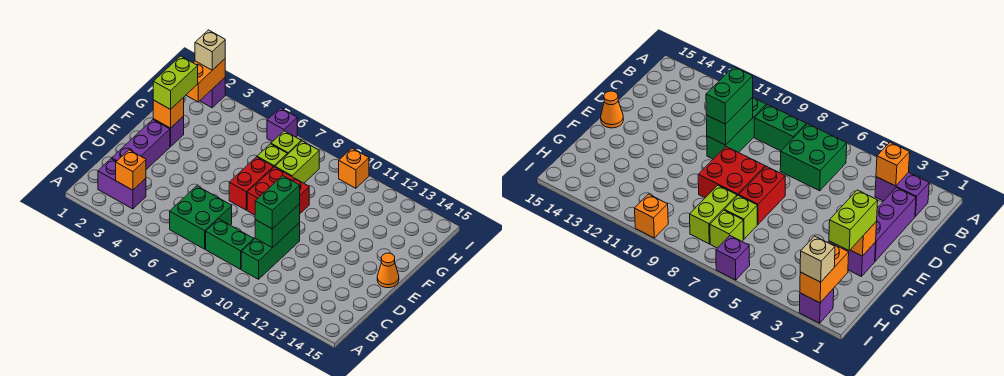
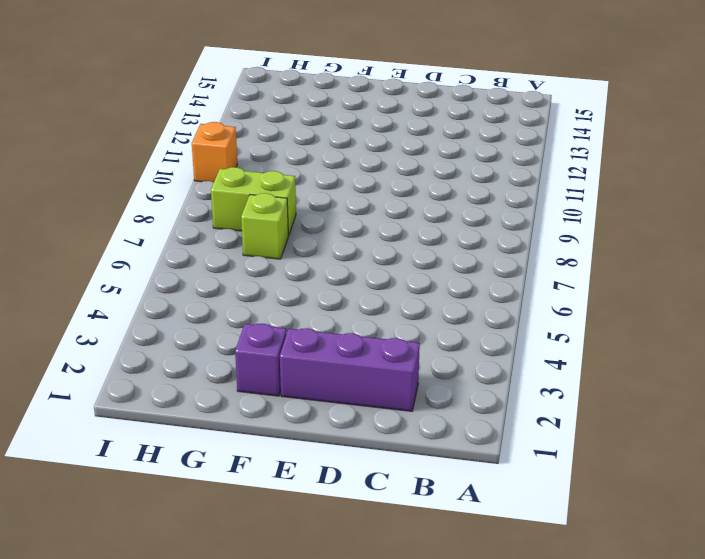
none -> purple 1x2 brick [98,159,146,209]
none -> green 2x2 brick [170,186,232,249]
none -> green 1x2 brick [206,219,254,269]

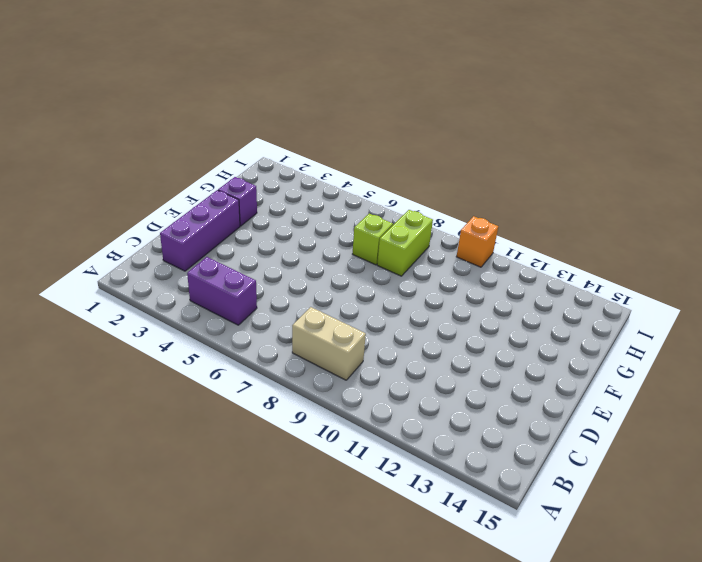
purple 1x2 brick [187,257,257,325] -> purple 1x2 brick moved to [98,159,146,209]
tan 1x2 brick [292,307,366,380] -> green 1x2 brick [206,219,254,269]
none -> green 2x2 brick [170,186,232,249]
none -> green 1x3 brick [241,223,300,279]
none -> red 1x2 brick [229,157,274,210]

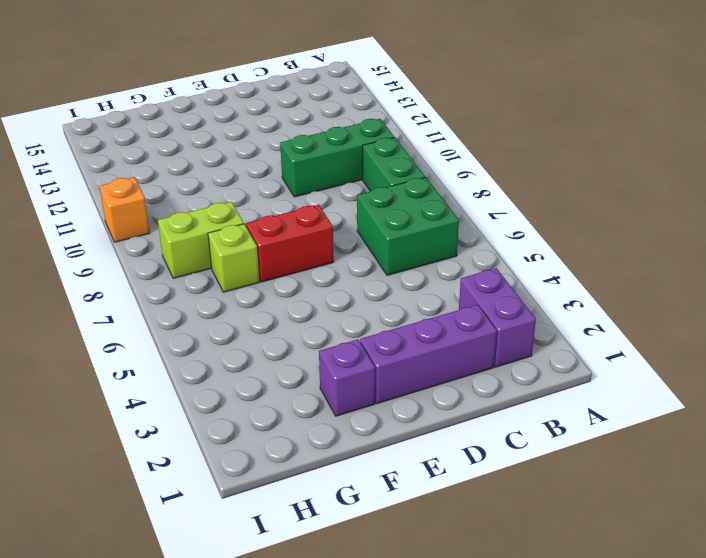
none -> red 2x2 brick [247,167,309,215]
none -> orange 1x1 cone [377,253,399,288]
none -> lime 1x1 brick [271,131,301,155]

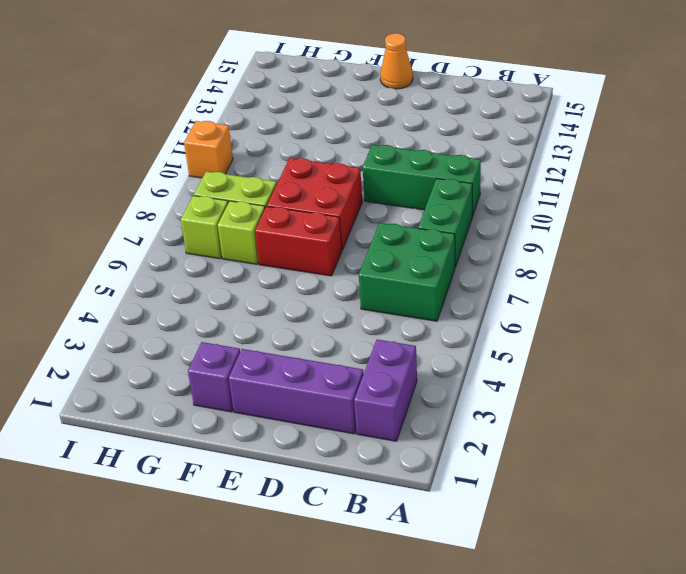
none -> purple 1x1 brick [200,78,225,108]
none -> purple 1x1 brick [267,108,297,142]
none -> orange 1x1 brick [116,150,146,190]

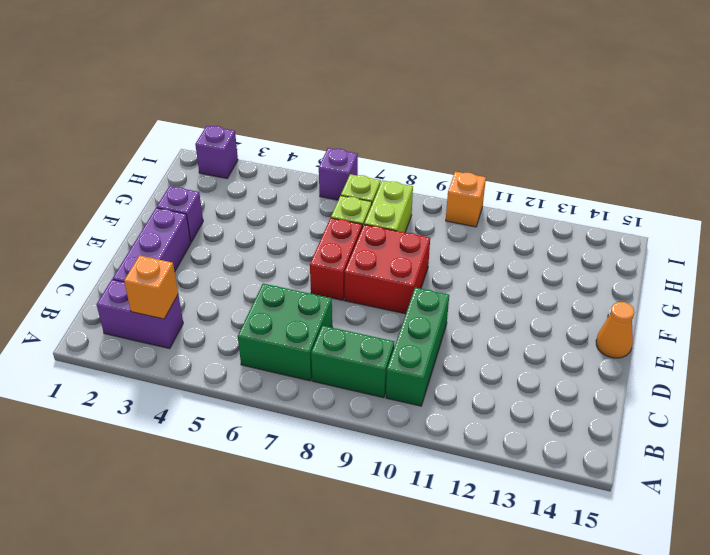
none -> green 1x2 brick [255,204,300,248]
none -> orange 1x1 brick [153,97,184,128]
none -> orange 1x2 brick [186,59,225,102]

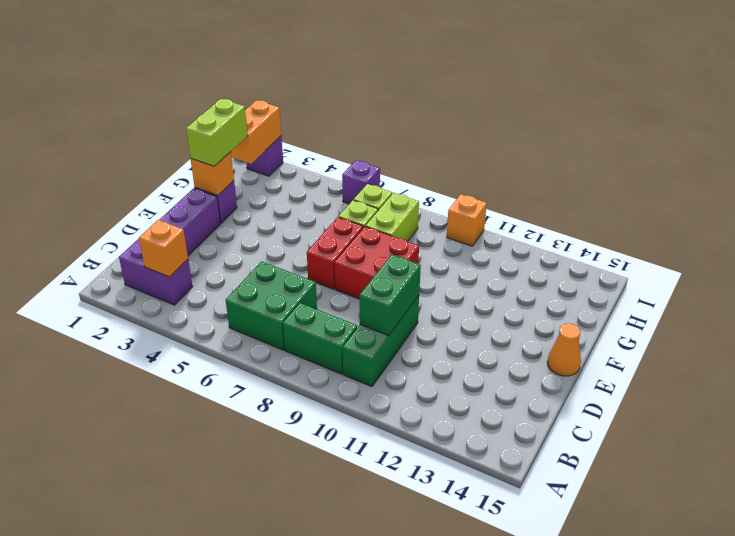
none -> green 1x2 brick [255,176,300,229]
none -> tan 1x1 brick [195,30,225,70]

